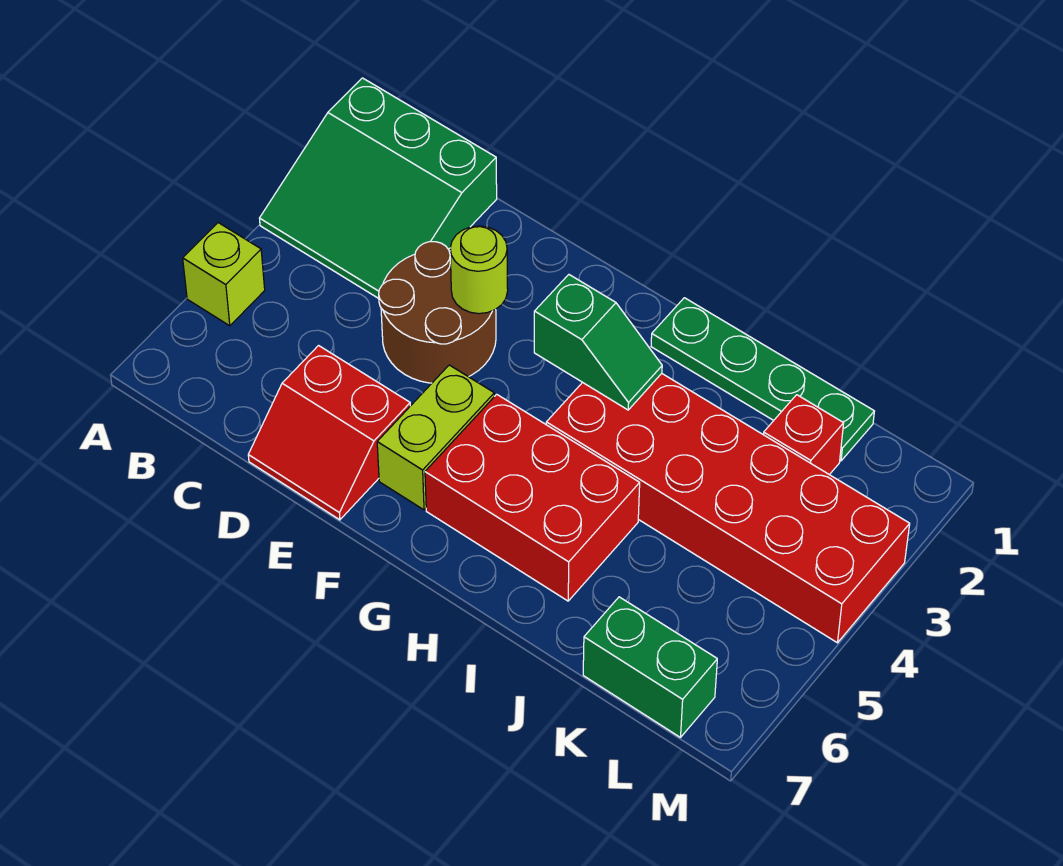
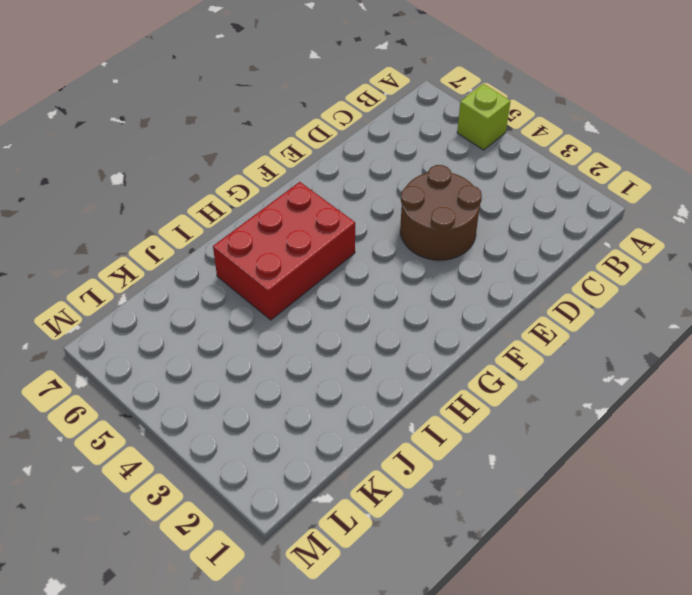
none -> green 3x3 slope [259,78,497,298]
none -> red 2x2 slope [248,346,410,520]
none -> lime 1x2 brick [377,365,494,510]

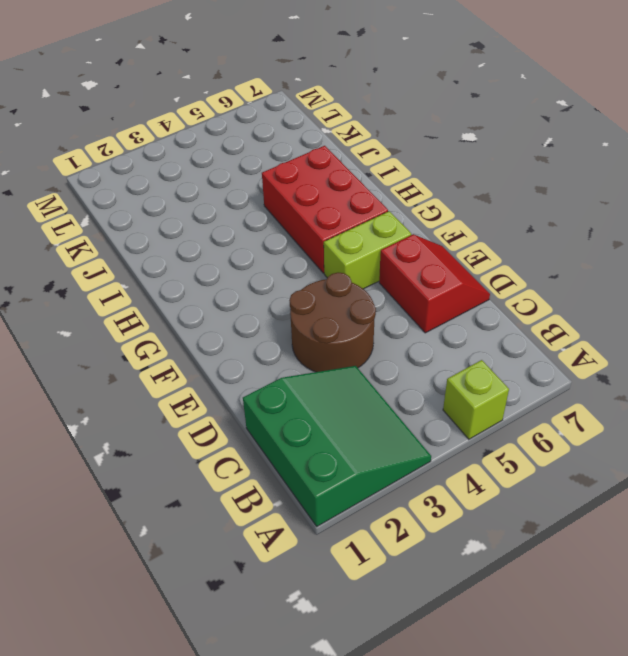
none -> green 1x4 plate [651,298,874,461]
none -> red 2x6 brick [546,374,910,643]
none -> red 1x1 brick [763,395,844,475]

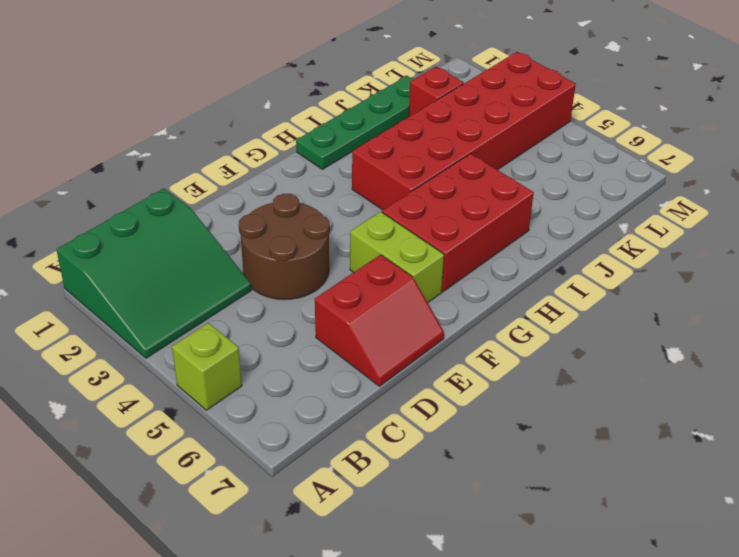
none -> green 1x2 brick [583,597,717,737]
none -> lime 1x1 round brick [450,226,508,314]
none -> green 1x2 slope [534,275,662,410]

